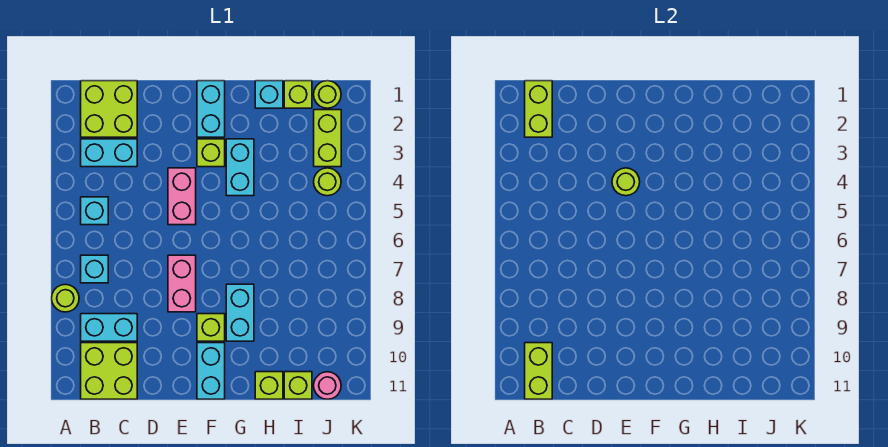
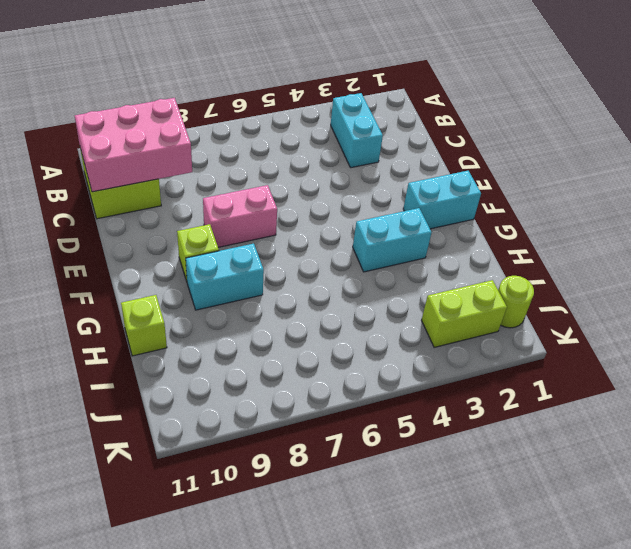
pink 2x3 brick [75,98,192,192] -> lime 1x2 brick [525,343,552,399]
none -> lime 1x1 round brick [52,284,79,312]
none -> lime 2x2 brick [81,81,137,137]
none -> cyan 1x1 brick [81,197,108,225]

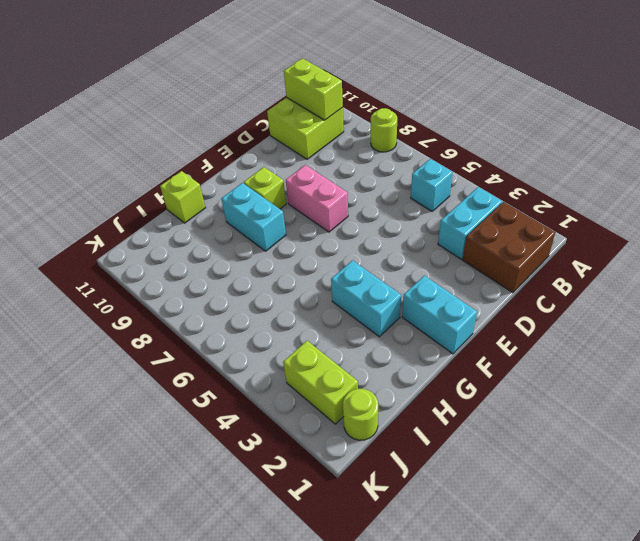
brown 2x2 brick [463,202,556,293] -> lime 2x2 brick [81,81,137,137]
none -> cyan 1x1 brick [81,255,108,283]
none -> cyan 1x2 brick [81,314,137,341]
none -> pink 1x2 brick [168,168,196,225]

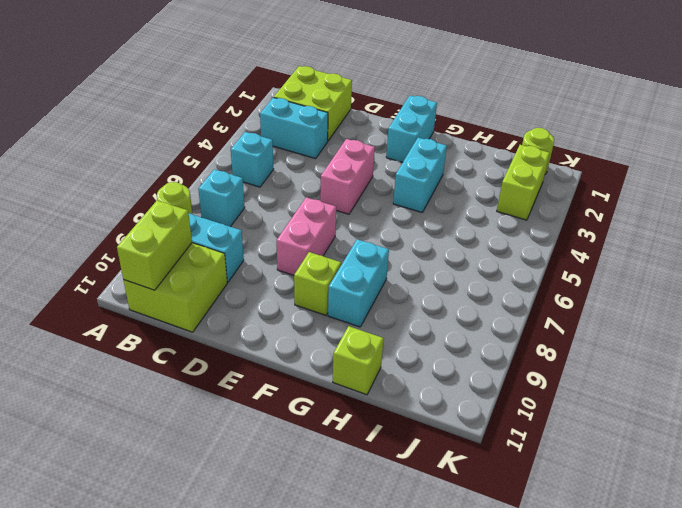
none -> lime 1x1 brick [197,139,225,167]
none -> cyan 1x2 brick [197,343,225,399]
none -> cyan 1x1 brick [255,81,283,108]

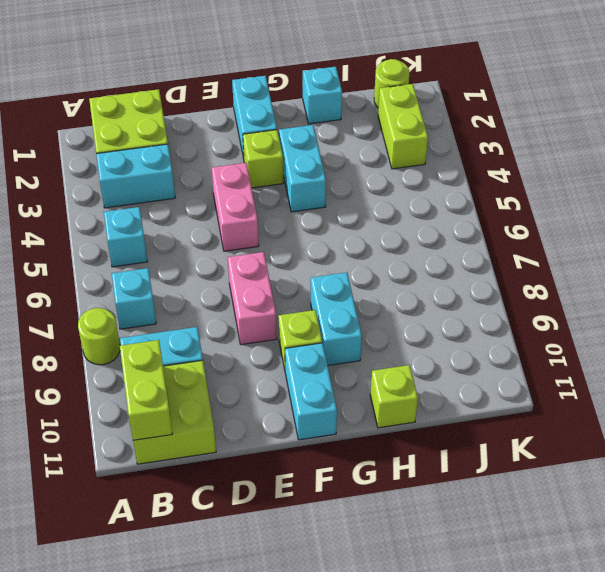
none -> lime 1x1 brick [284,81,312,108]
none -> lime 1x1 brick [284,372,312,399]
none -> lime 1x1 round brick [314,168,341,196]

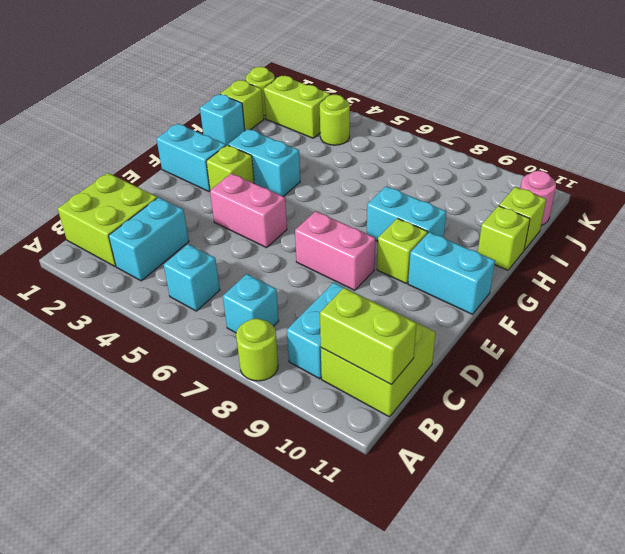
none -> lime 1x2 brick [525,81,552,137]
none -> lime 1x1 round brick [612,168,640,196]

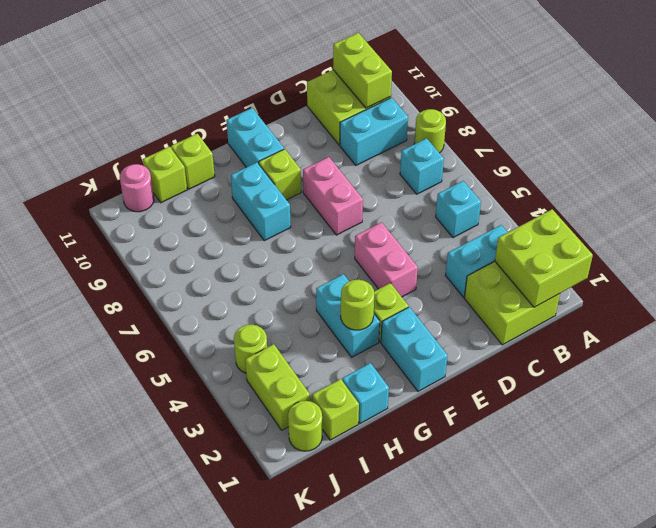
lime 2x2 brick [495,209,593,307] -> lime 1x2 brick [525,81,552,137]
lime 1x1 round brick [341,280,374,330] -> lime 1x1 round brick moved to [612,168,640,196]

